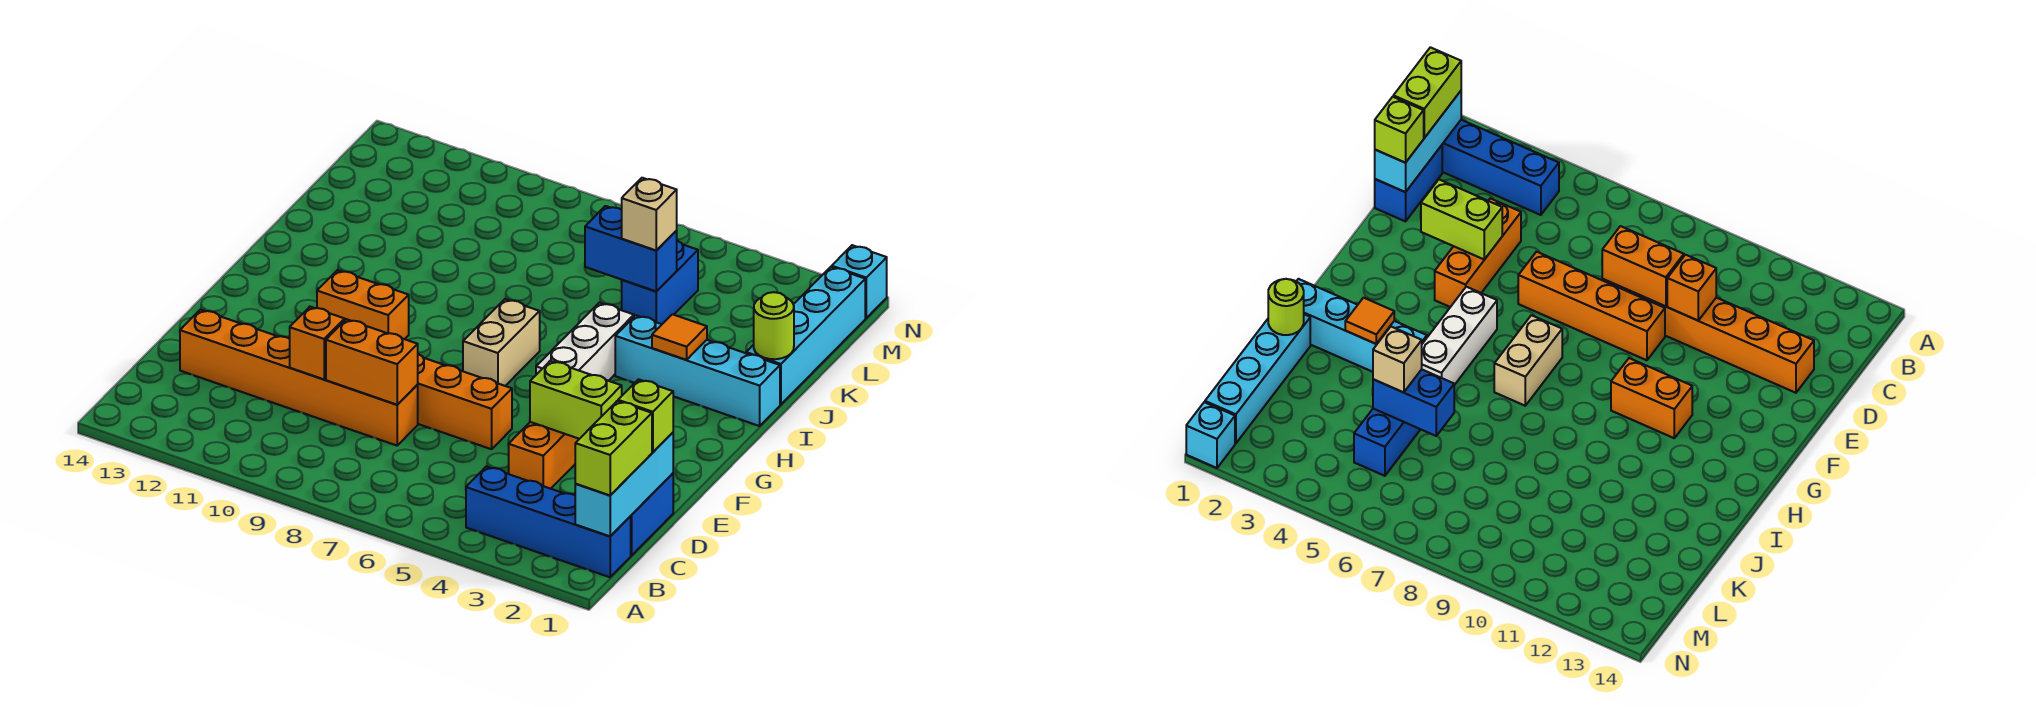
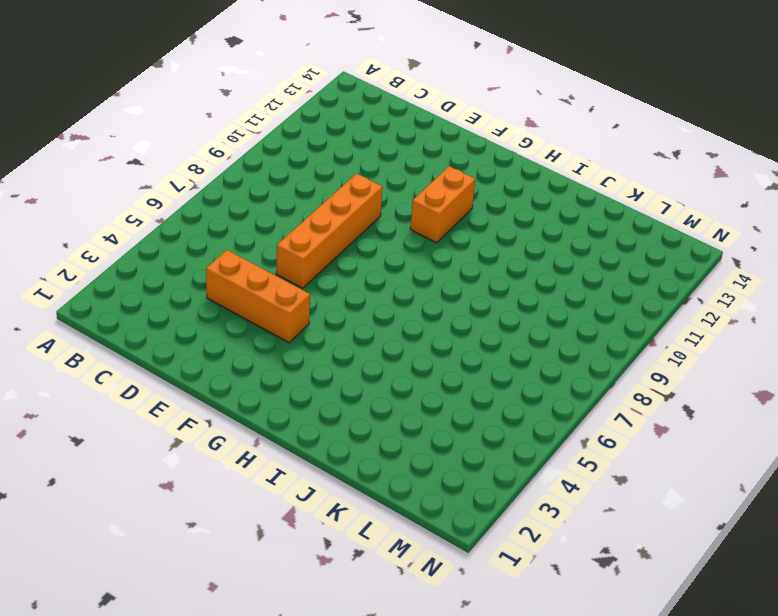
none -> blue 1x4 brick [466,467,631,577]
none -> blue 1x2 brick [630,473,673,556]
none -> orange 1x6 brick [180,310,418,446]

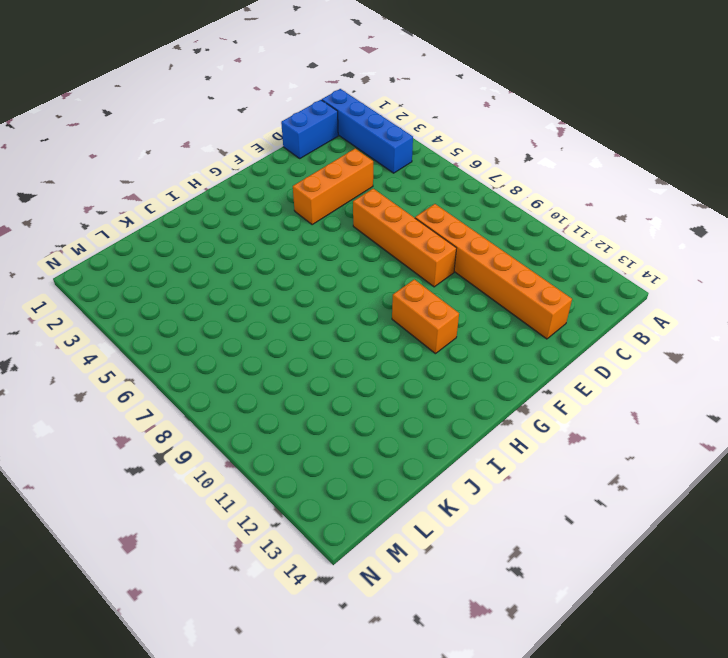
none -> white 1x3 brick [536,303,634,381]
none -> tan 1x2 brick [463,299,540,386]
none -> cyan 1x4 brick [615,315,780,426]

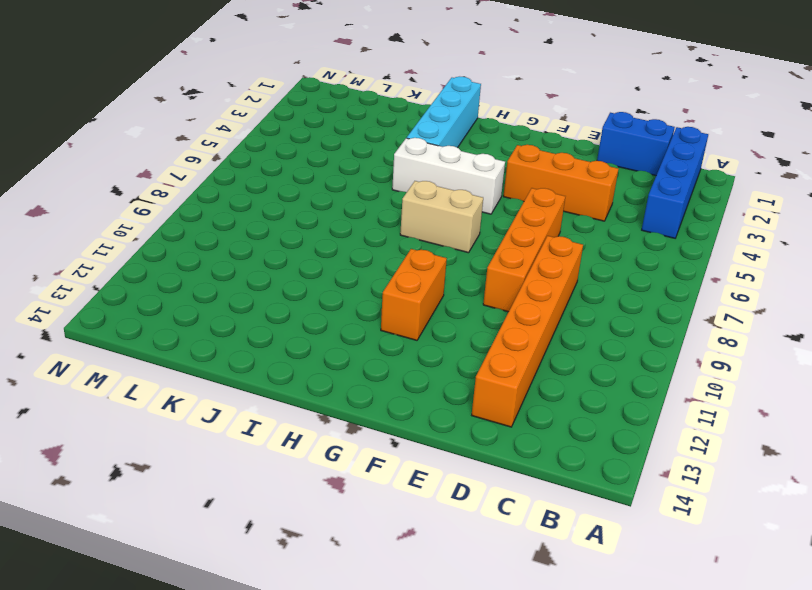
none -> cyan 1x4 brick [746,267,865,404]
none -> blue 1x2 brick [622,241,698,324]
none -> cyan 1x1 brick [832,245,887,318]

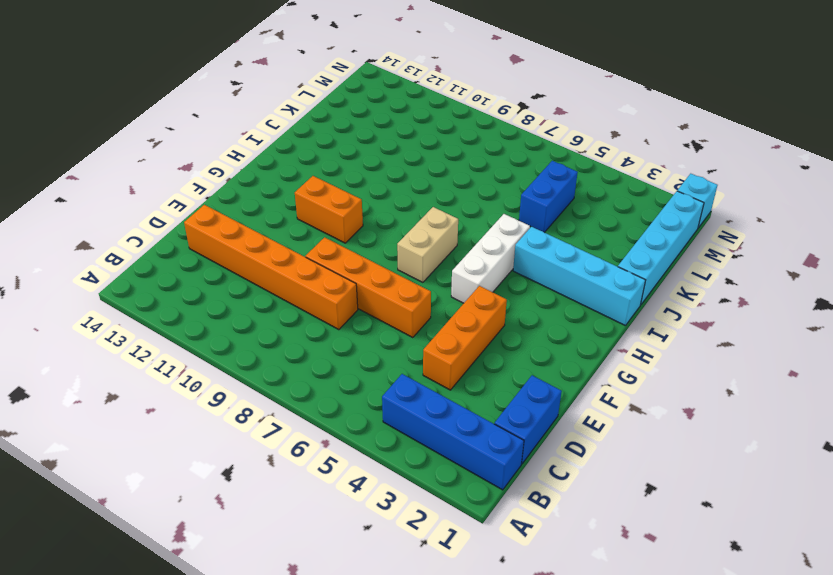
none -> cyan 1x3 brick [575,433,673,536]
none -> orange 1x2 brick [326,319,418,405]
none -> orange 1x1 brick [290,307,345,379]

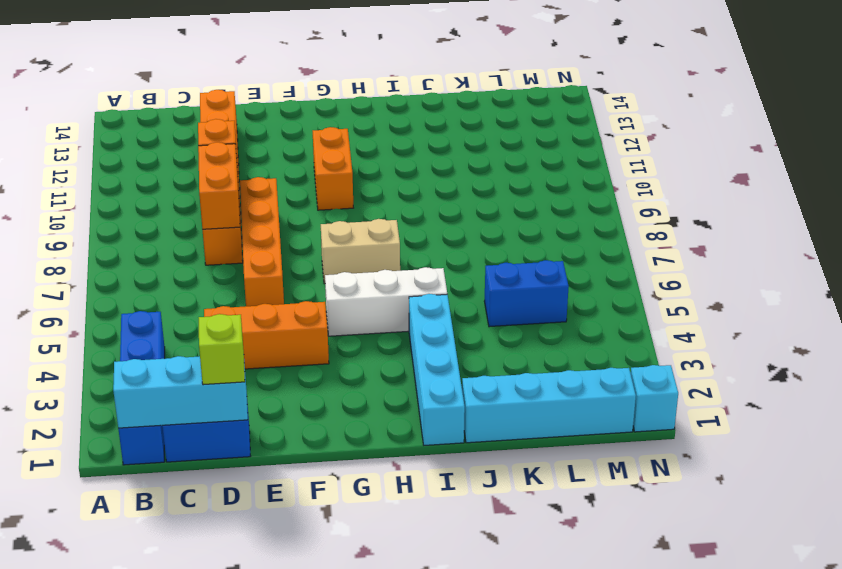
none -> lime 1x2 brick [530,361,622,439]
none -> orange 1x1 tile [652,314,707,360]
none -> lime 1x1 round brick [754,292,794,359]

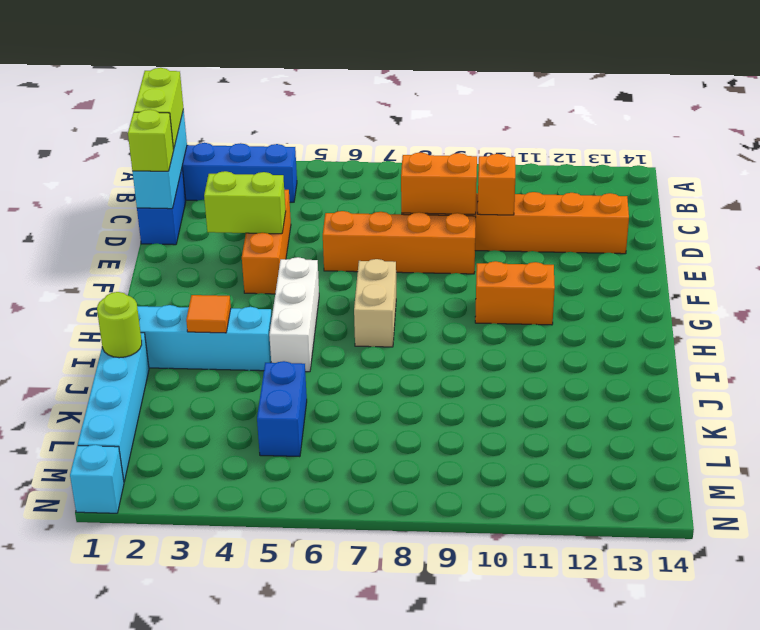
none -> blue 1x2 brick [585,206,677,291]
none -> tan 1x1 brick [622,178,677,250]

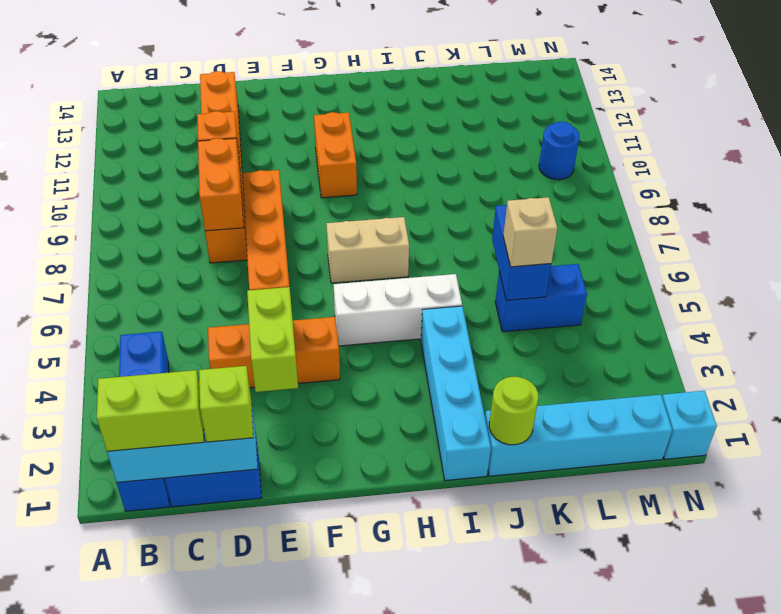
blue 1x1 round brick [539,121,579,180] -> none
none -> orange 1x1 tile [652,314,707,360]

